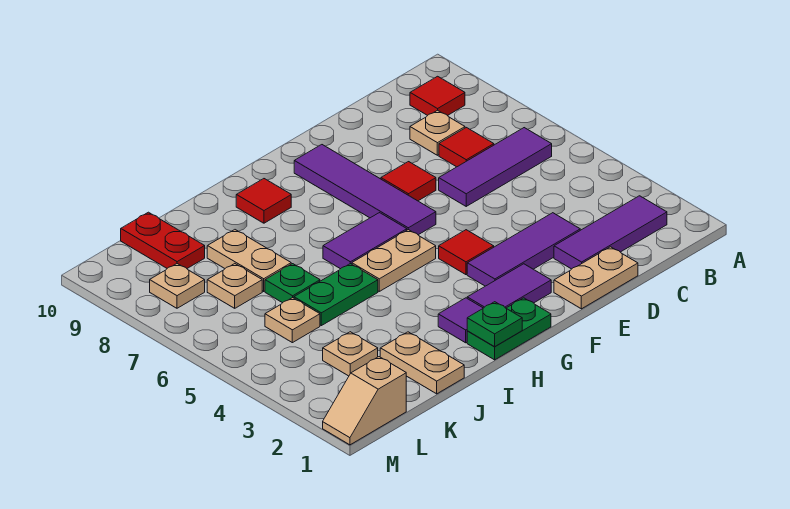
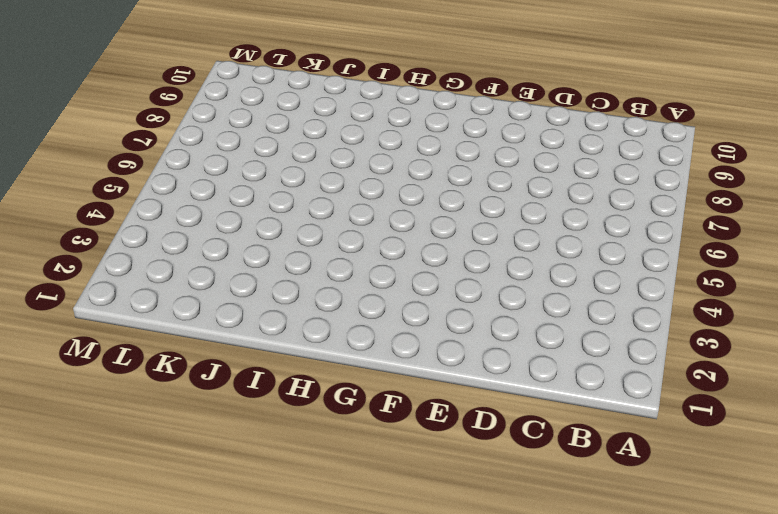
none -> purple 1x3 tile [554,196,667,269]
none -> purple 1x3 tile [439,128,552,206]
none -> red 1x1 tile [410,76,465,116]

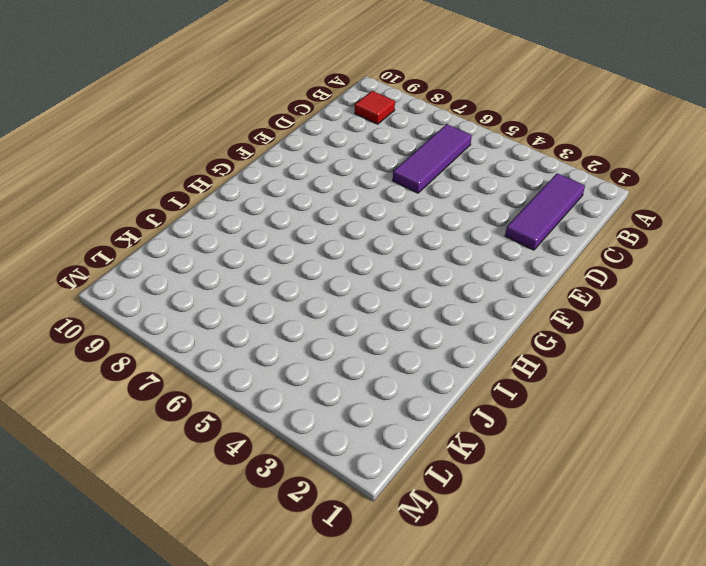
none -> red 1x1 tile [439,128,494,167]
none -> tan 1x1 plate [410,110,465,155]
none -> tan 1x2 plate [554,247,638,309]

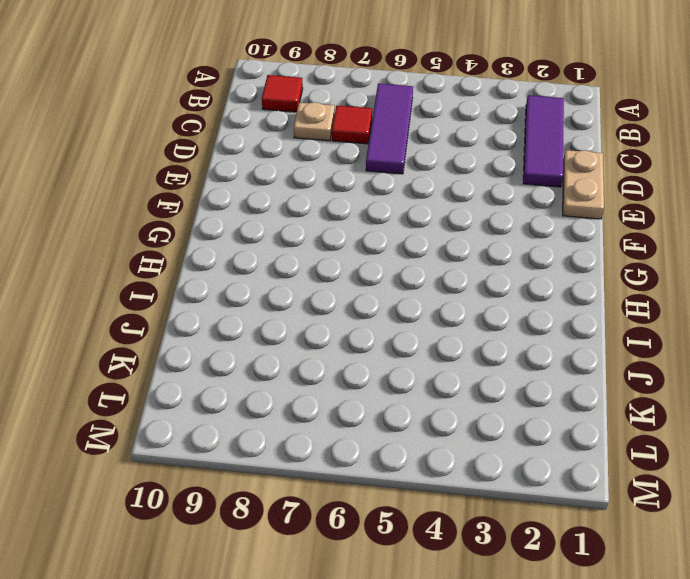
none -> purple 1x3 tile [467,213,580,286]
none -> red 1x1 tile [381,162,436,201]
none -> purple 1x2 tile [467,264,551,308]

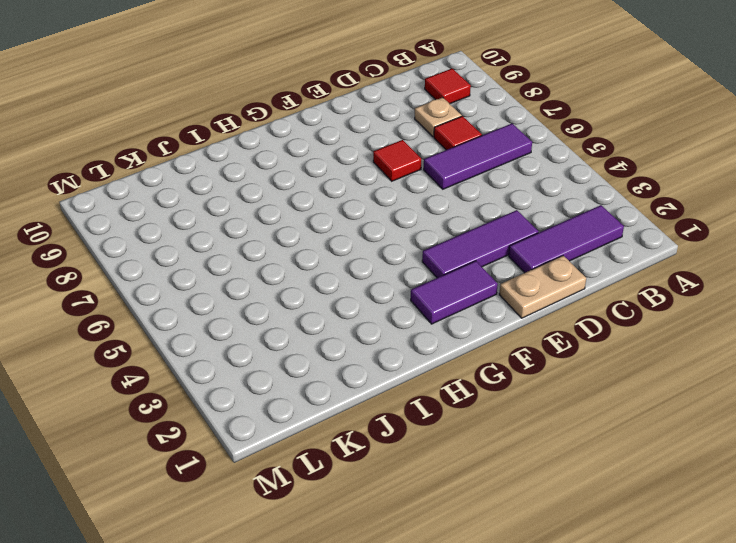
none -> red 1x1 tile [439,230,494,275]
none -> purple 1x4 tile [294,145,436,235]
none -> green 1x2 plate [467,298,551,360]

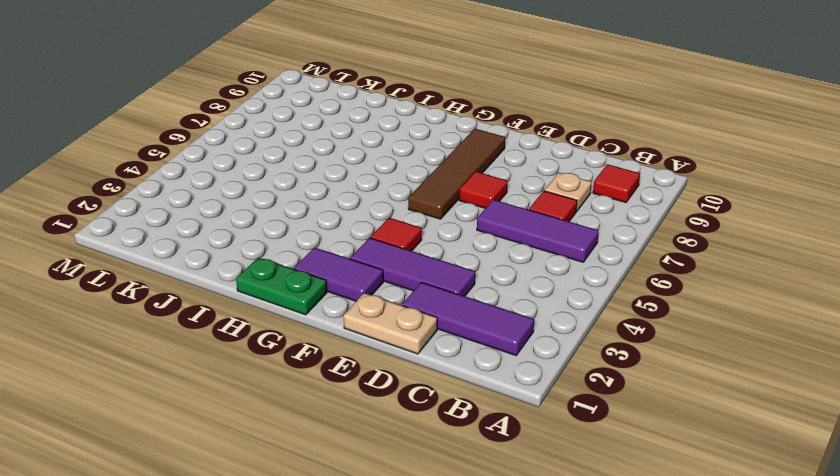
brown 1x4 tile [408,129,505,219] -> purple 1x4 tile [294,145,436,235]
none -> tan 1x2 plate [352,230,436,291]
none -> purple 1x2 tile [323,213,407,269]
none -> purple 1x1 tile [438,298,483,343]

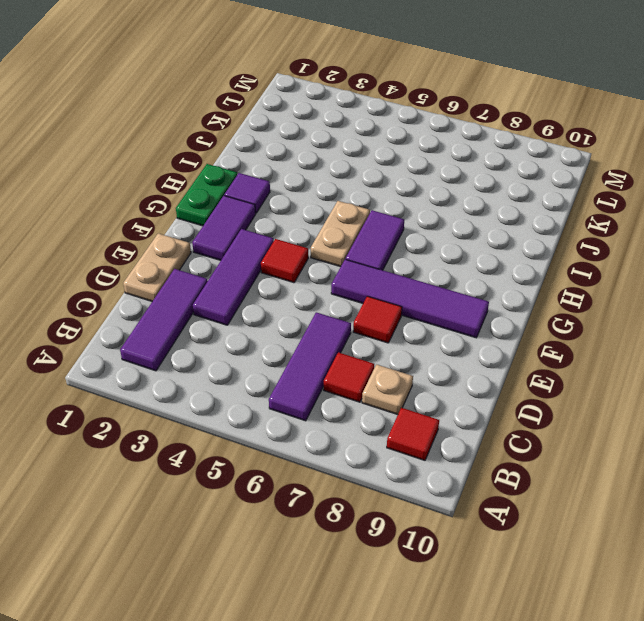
none -> red 1x1 tile [236,179,291,223]
none -> green 1x2 plate [294,264,378,326]
none -> tan 1x2 plate [380,332,464,394]

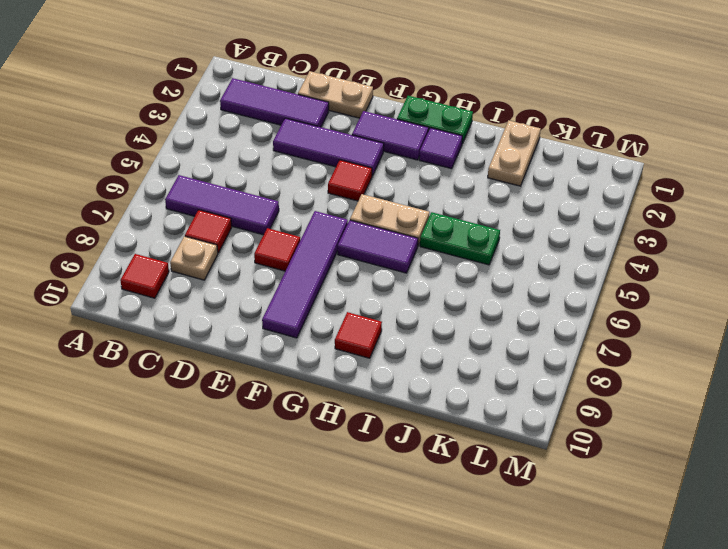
none -> green 1x1 plate [265,264,320,303]
none -> tan 1x2 plate [207,230,291,291]
none -> tan 1x1 plate [323,332,378,376]

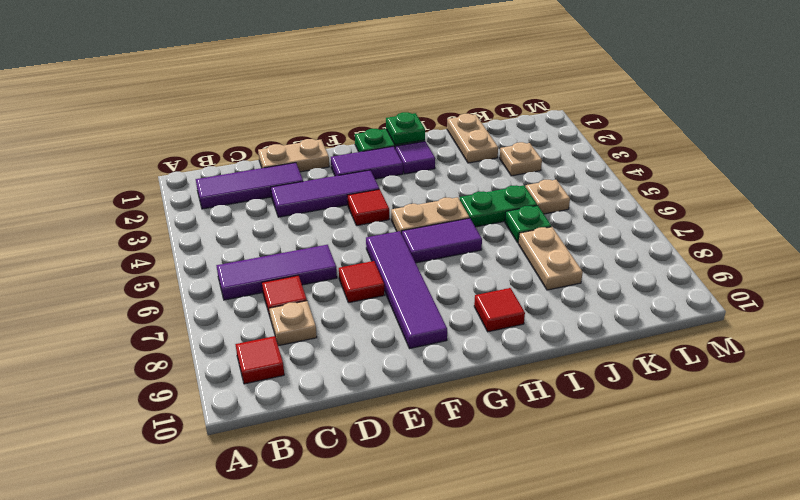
none -> tan 1x1 plate [207,264,262,308]
none -> red 1x2 plate [121,212,205,268]
none -> tan 1x2 slope [323,357,406,445]

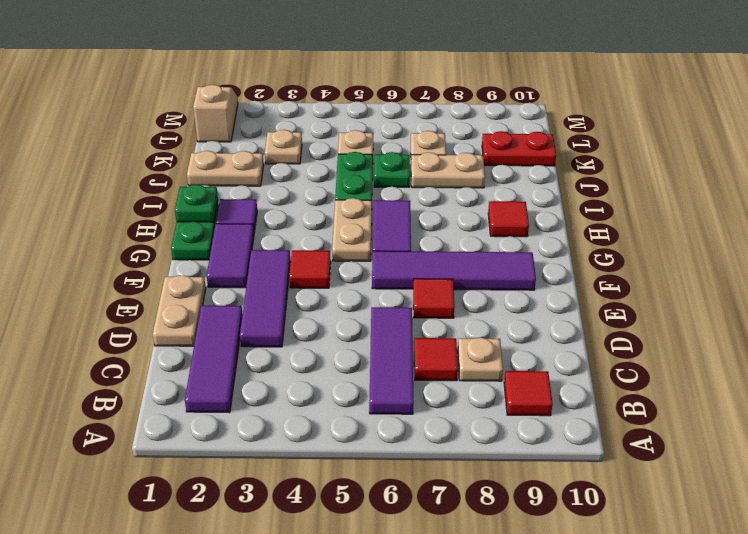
none -> tan 1x1 plate [150,264,205,308]

